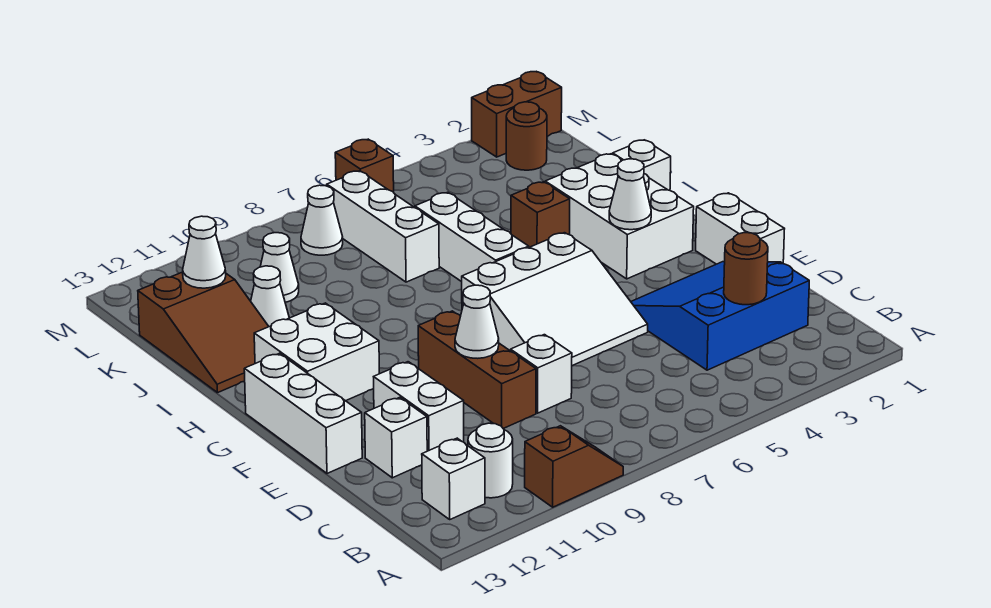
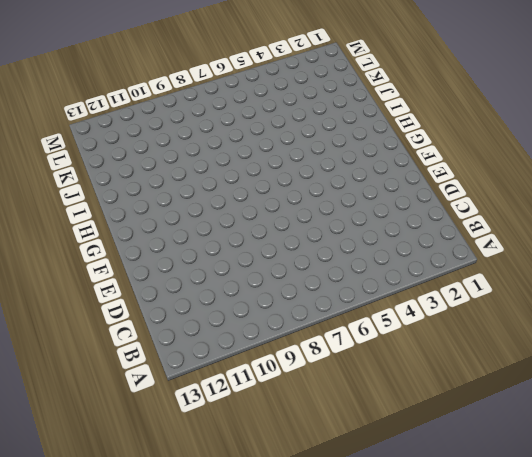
none -> brown 1x2 slope [525,426,623,507]
none -> white 1x1 round brick [468,423,513,498]
none -> white 1x1 brick [422,438,485,519]

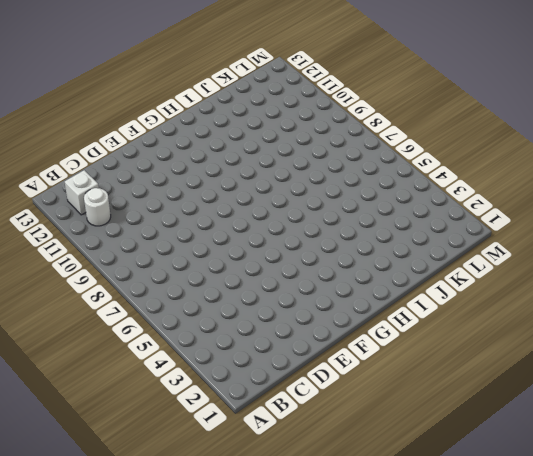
none -> brown 1x2 slope [525,426,623,507]
none -> blue 3x3 slope [631,262,809,370]
none -> white 1x1 brick [511,335,572,413]

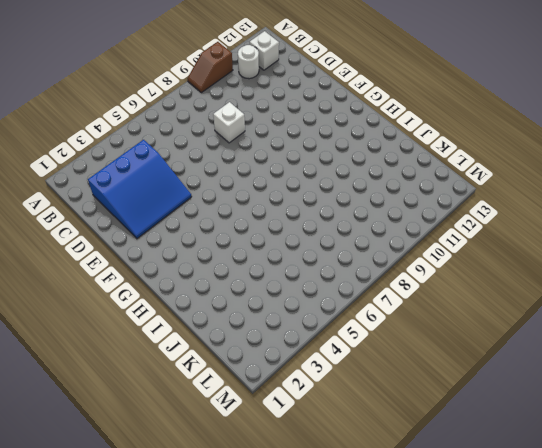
none -> brown 1x3 brick [418,311,536,429]
none -> white 1x2 brick [374,362,464,451]
none -> white 1x1 brick [365,397,427,478]

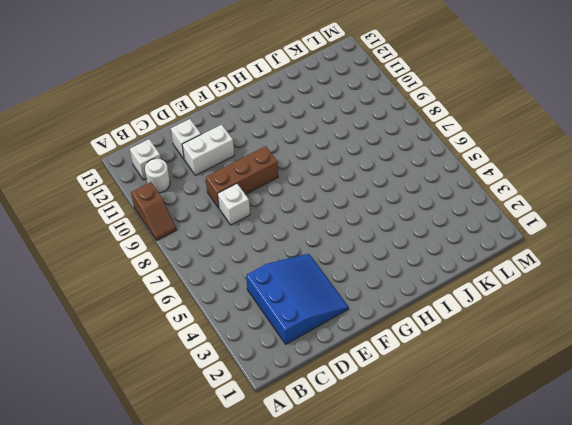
none -> white 1x2 brick [696,193,784,264]
none -> white 3x3 slope [462,233,648,366]
none -> white 1x3 brick [244,353,362,473]

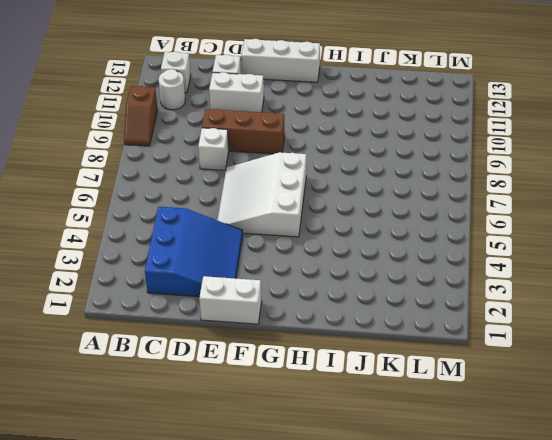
none -> white 2x3 brick [545,154,694,279]
none -> white 2x2 brick [254,303,379,401]
none -> white 1x3 brick [415,192,529,282]

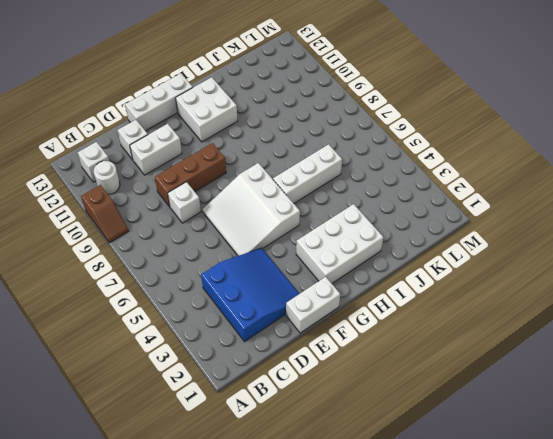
none -> white 1x1 brick [613,140,671,190]
none -> brown 1x1 brick [511,182,570,247]
none -> brown 2x3 slope [138,272,269,393]

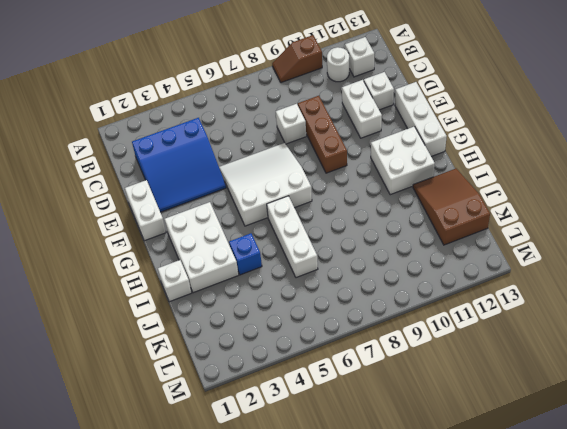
blue 1x1 brick [229,233,262,275] -> brown 1x1 brick [511,182,570,247]
none -> white 1x3 brick [327,171,439,282]
none -> white 1x1 cone [251,266,289,327]
none -> white 1x1 cone [260,233,299,302]

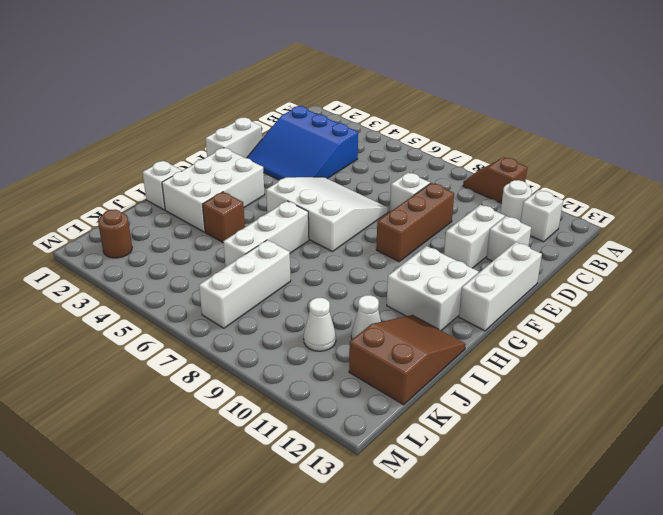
none -> white 1x1 cone [301,185,343,255]
none -> brown 1x2 brick [472,71,562,157]
none -> brown 1x1 brick [335,139,394,192]

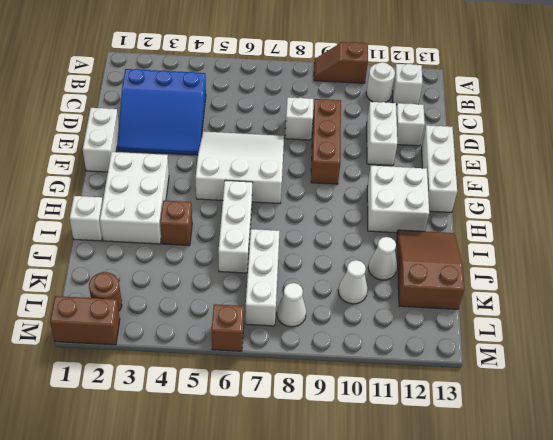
none -> brown 1x1 round brick [724,233,768,305]
none -> white 1x1 cone [455,285,499,358]
none -> white 1x1 cone [609,159,651,230]

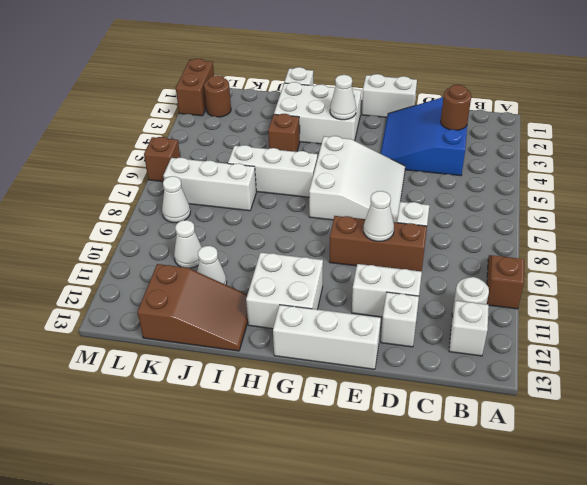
none -> white 1x1 cone [183,216,226,288]

